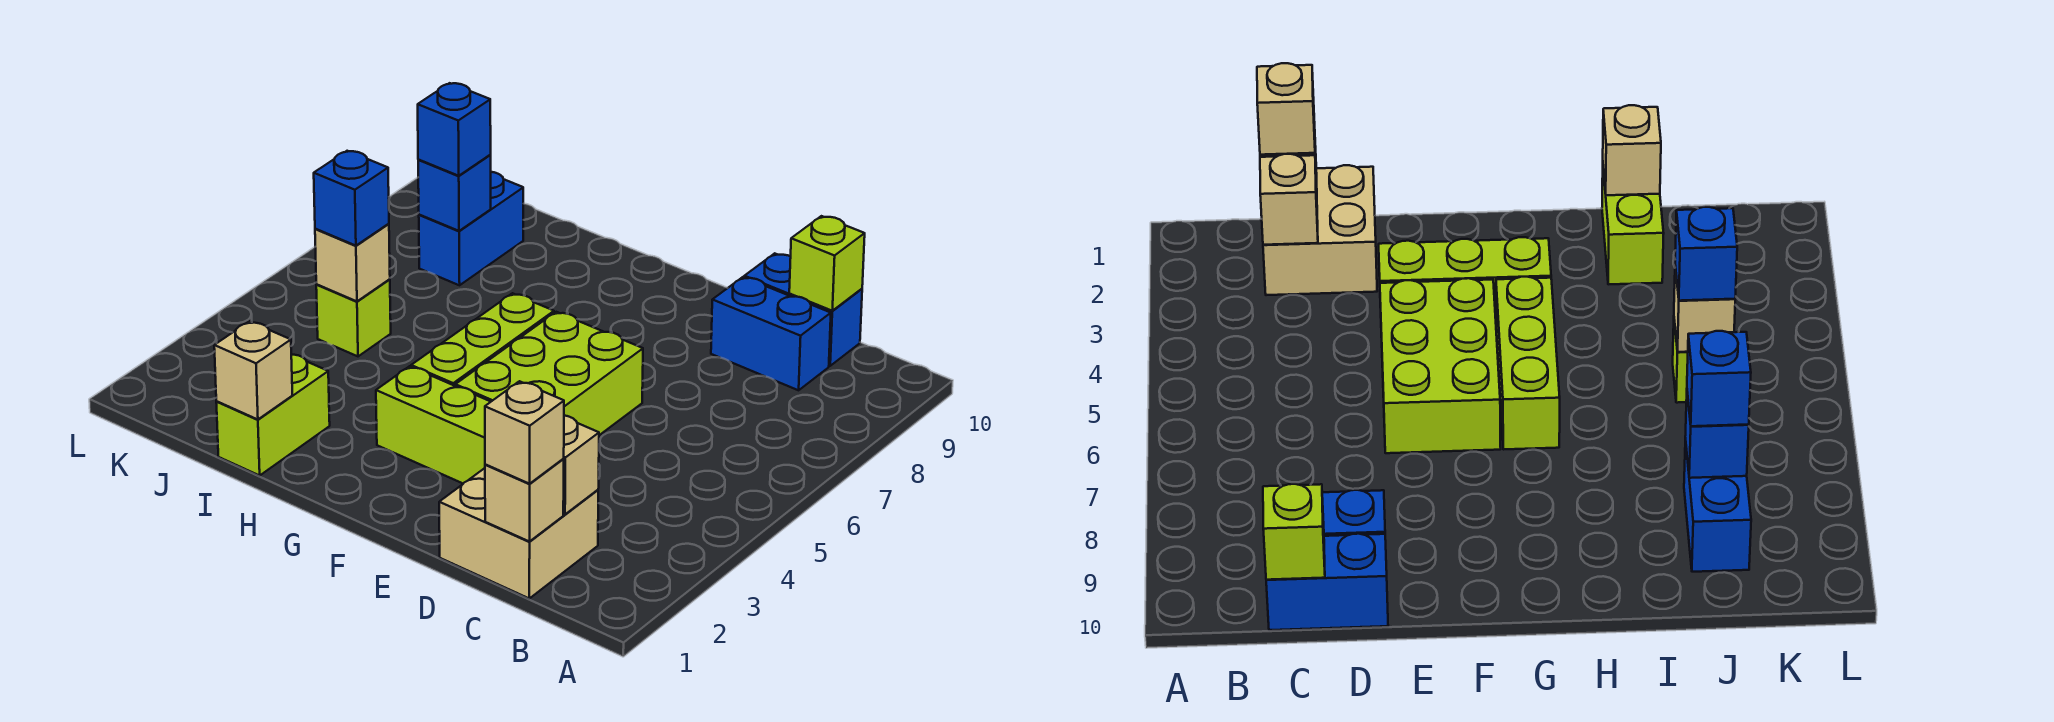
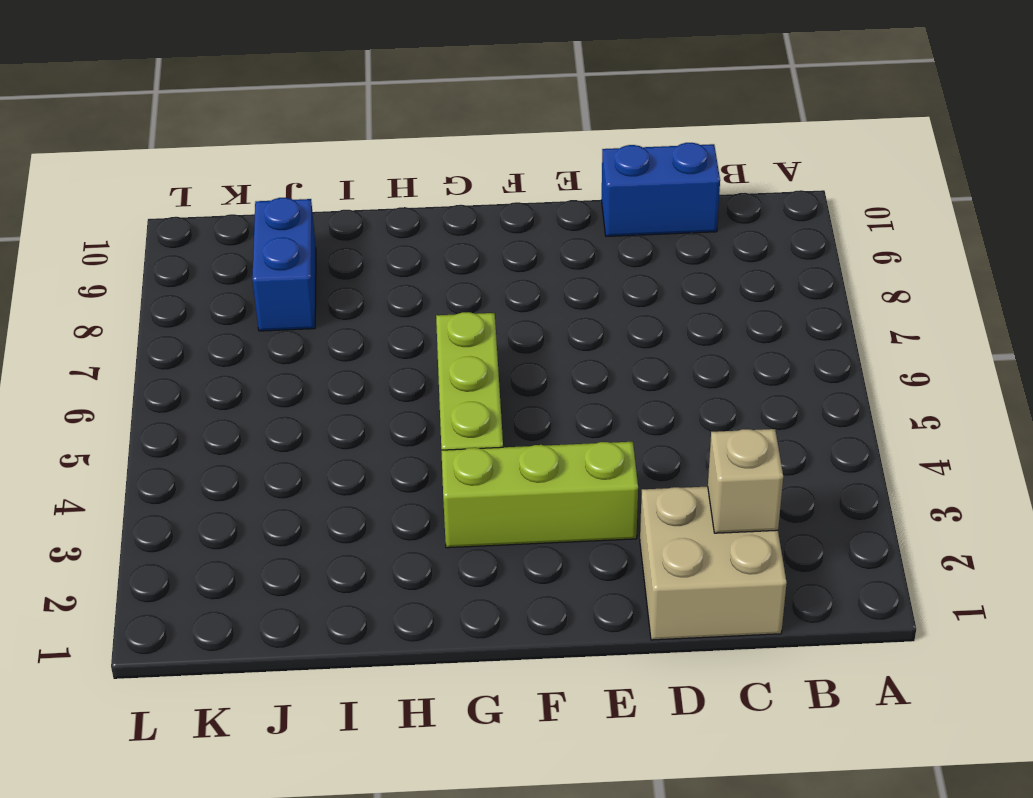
none -> blue 1x2 brick [711,277,831,390]
none -> lime 2x3 brick [455,312,643,435]
none -> lime 1x2 brick [216,355,330,475]

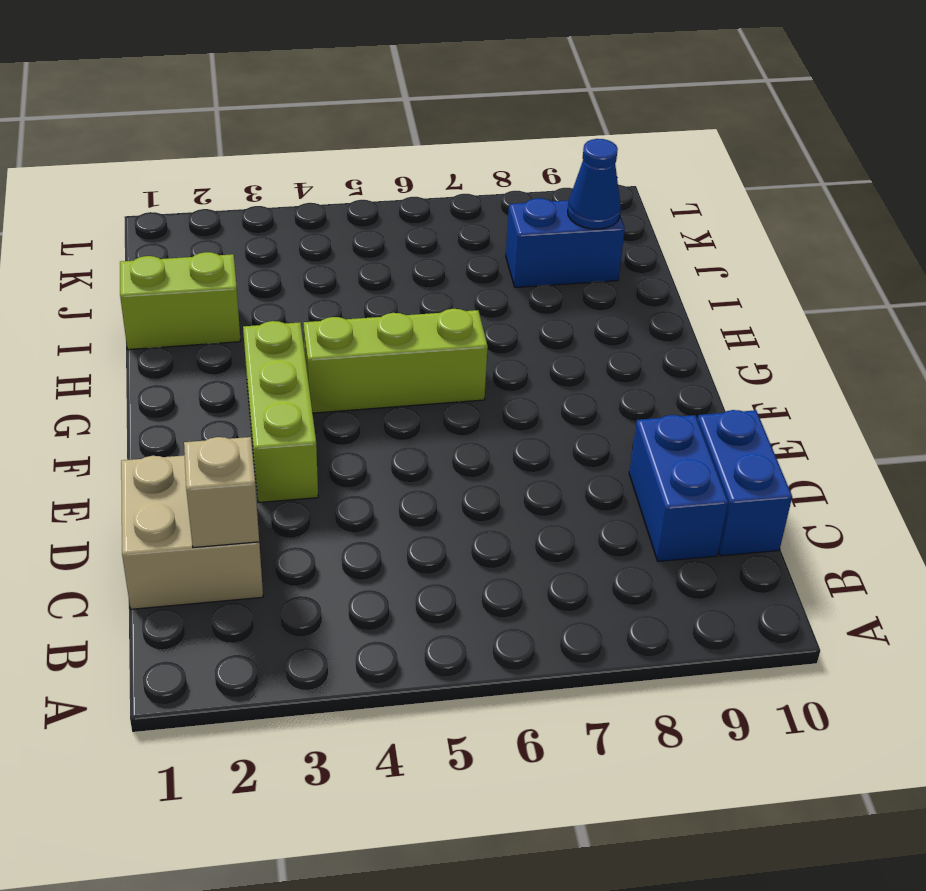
blue 1x1 cone [568,139,621,229] -> none
none -> lime 2x3 brick [455,312,643,435]
none -> lime 1x1 brick [316,279,391,356]
none -> tan 1x1 brick [485,459,564,542]

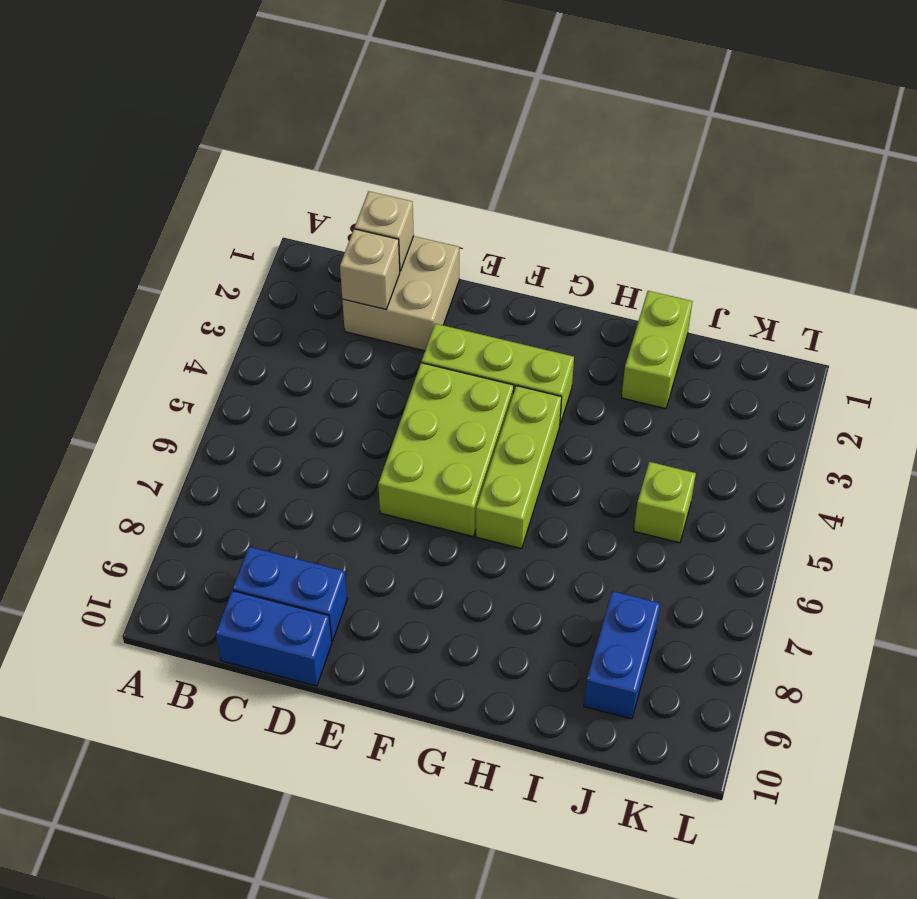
none -> lime 1x1 brick [789,216,865,311]
none -> tan 1x1 brick [214,321,292,420]
none -> tan 1x1 brick [315,224,390,301]

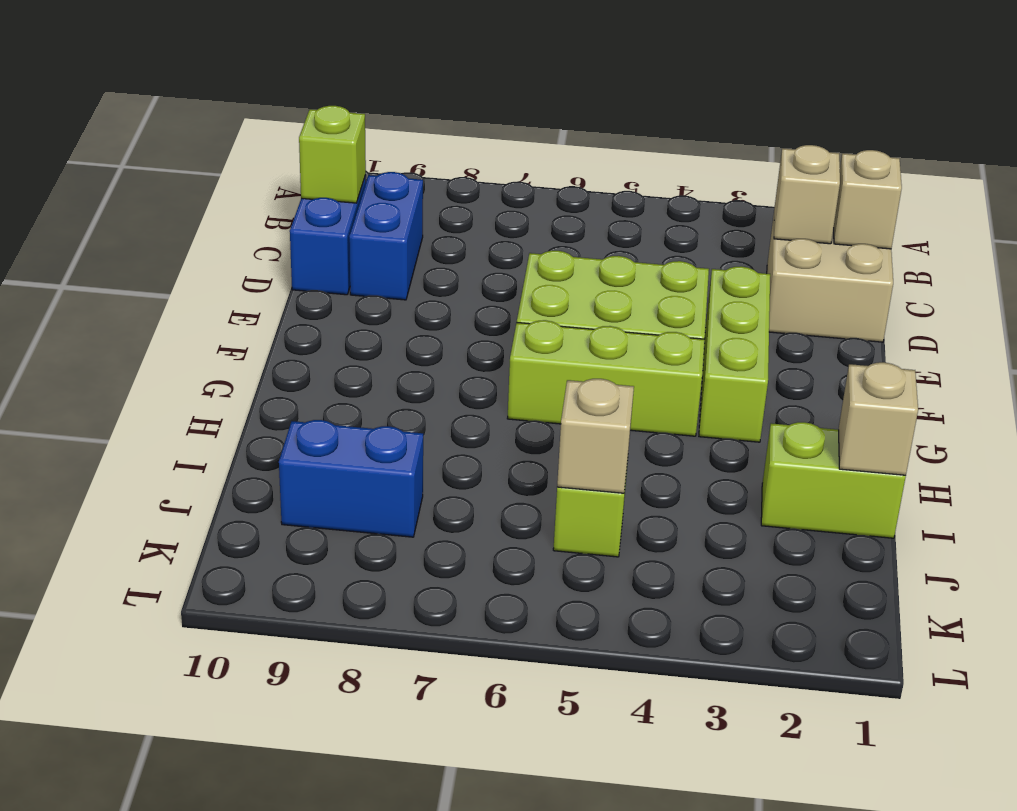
none -> blue 1x1 brick [418,155,491,231]
none -> tan 1x1 brick [485,381,564,484]
none -> blue 1x1 brick [314,151,389,246]

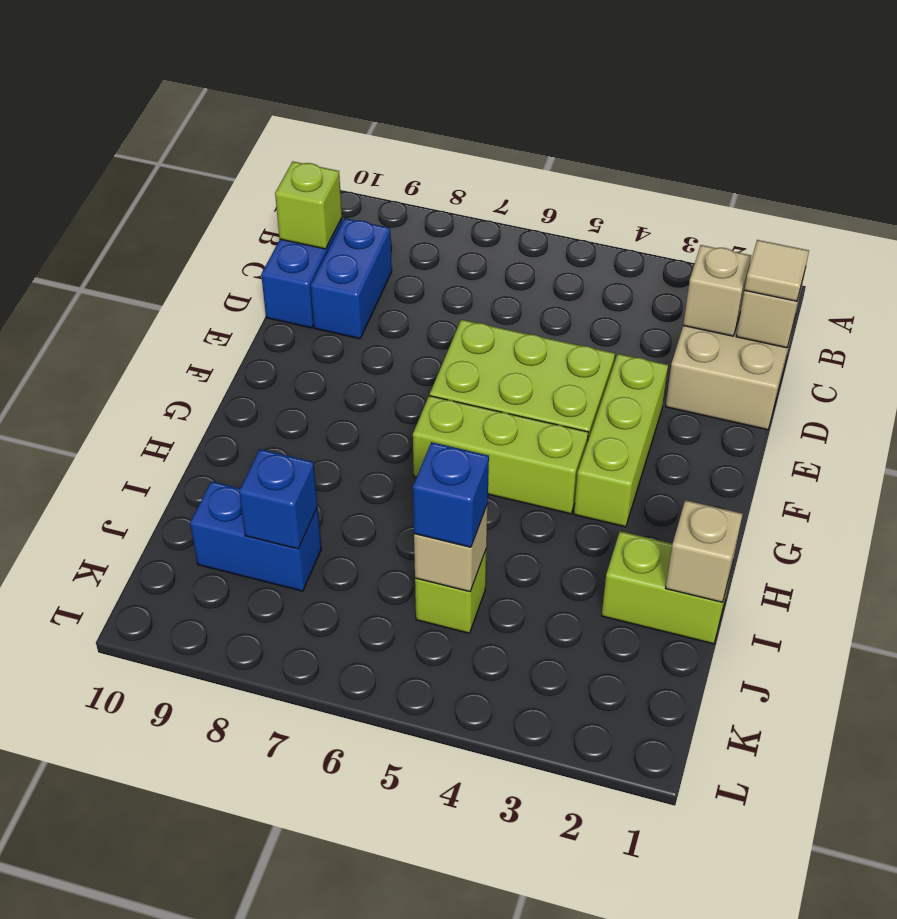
tan 1x1 tile [745,240,809,301] -> tan 1x1 brick [485,381,564,484]
none -> blue 1x1 brick [418,83,491,176]

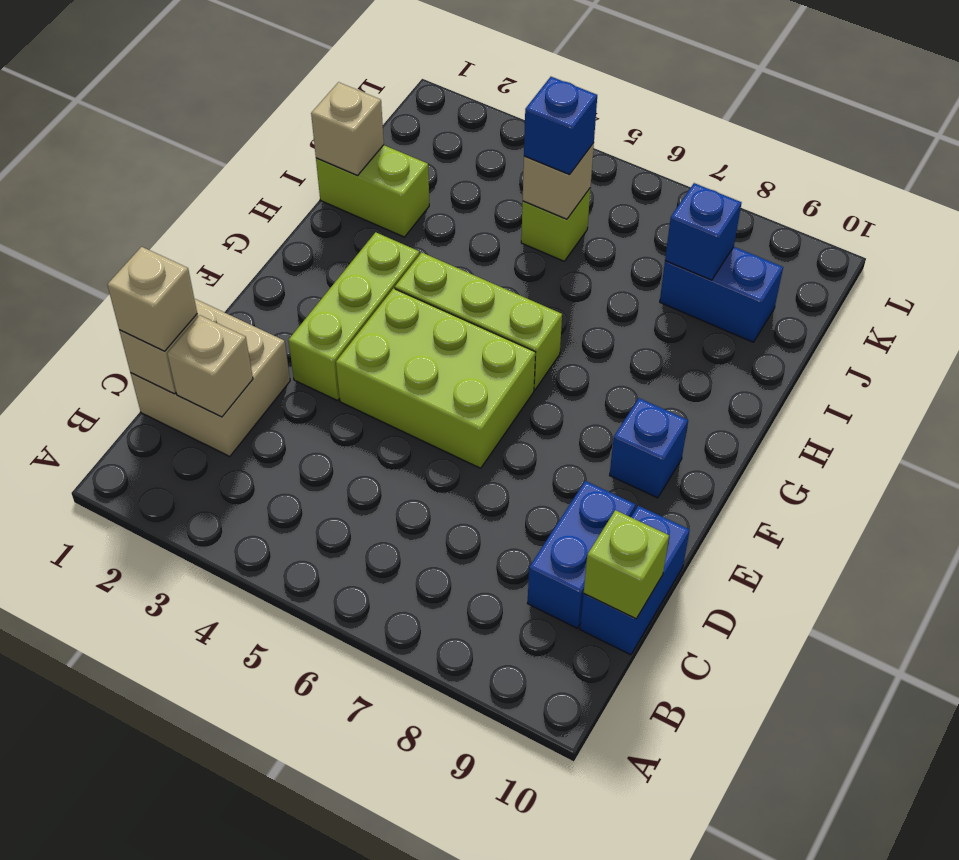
blue 1x1 brick [610,398,688,498] -> blue 1x1 brick moved to [418,83,491,176]

